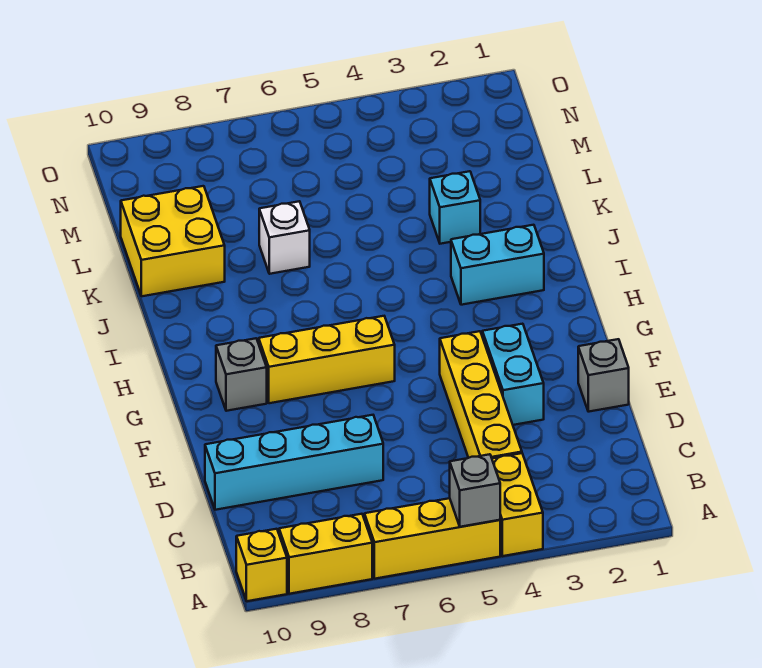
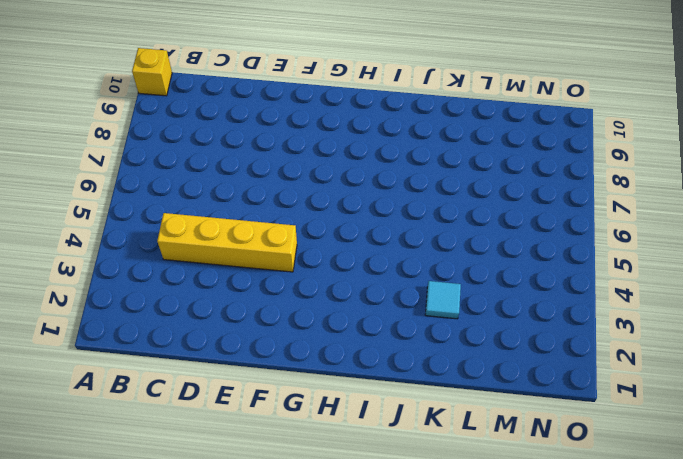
cyan 1x1 tile [425,281,461,319] -> cyan 1x1 brick [430,171,480,244]
none -> yellow 1x2 brick [492,453,543,556]
none -> yellow 1x3 brick [364,498,500,579]
none -> yellow 1x2 brick [279,514,372,594]

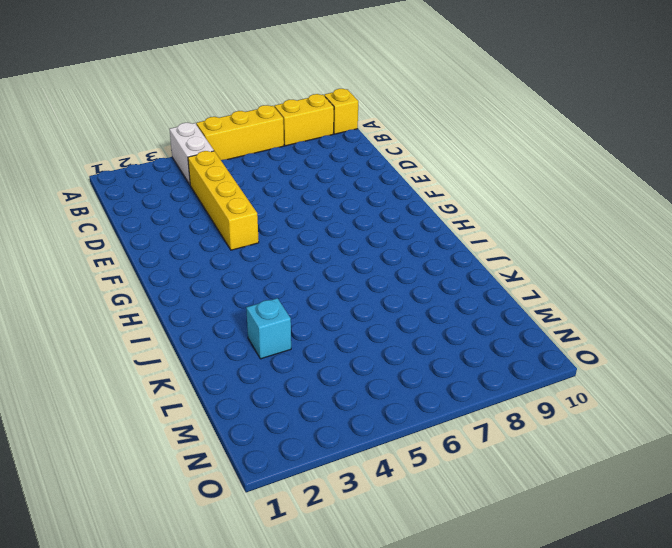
white 1x2 brick [169,123,214,185] -> yellow 1x2 brick [492,453,543,556]
none -> cyan 1x4 brick [205,415,383,510]
none -> grey 1x1 brick [578,339,629,412]
none -> cyan 1x2 brick [482,324,544,425]

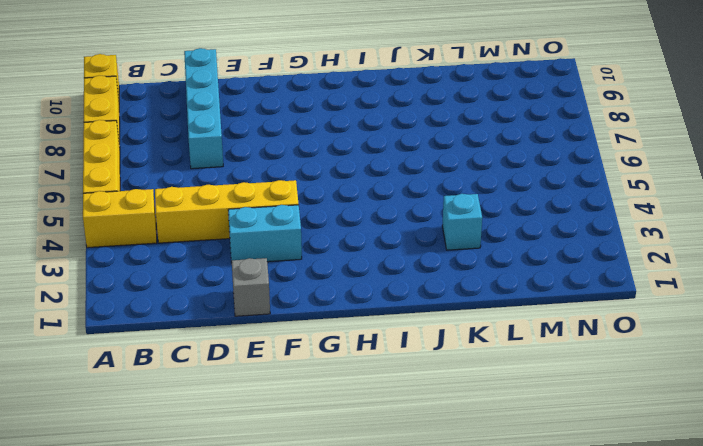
none -> yellow 1x3 brick [259,316,395,403]
none -> grey 1x1 brick [216,338,267,411]
none -> cyan 1x2 brick [451,225,544,305]

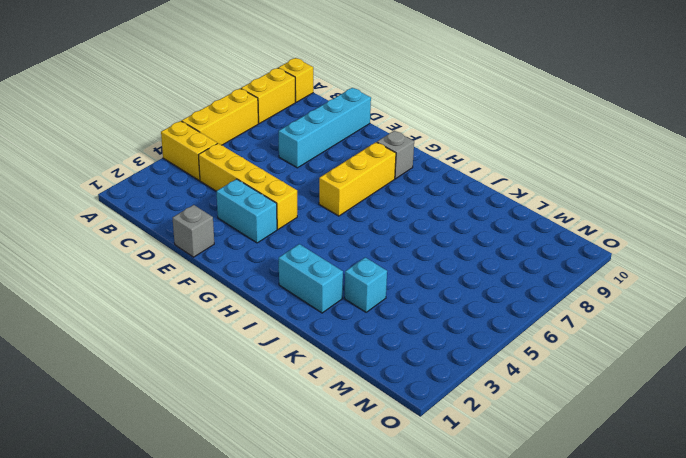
cyan 1x2 brick [279,244,343,313] -> cyan 1x2 brick turned to [451,225,544,305]
none -> white 1x1 brick [259,201,310,274]
none -> yellow 2x2 brick [121,186,225,296]
none -> grey 1x1 brick [450,454,500,527]

